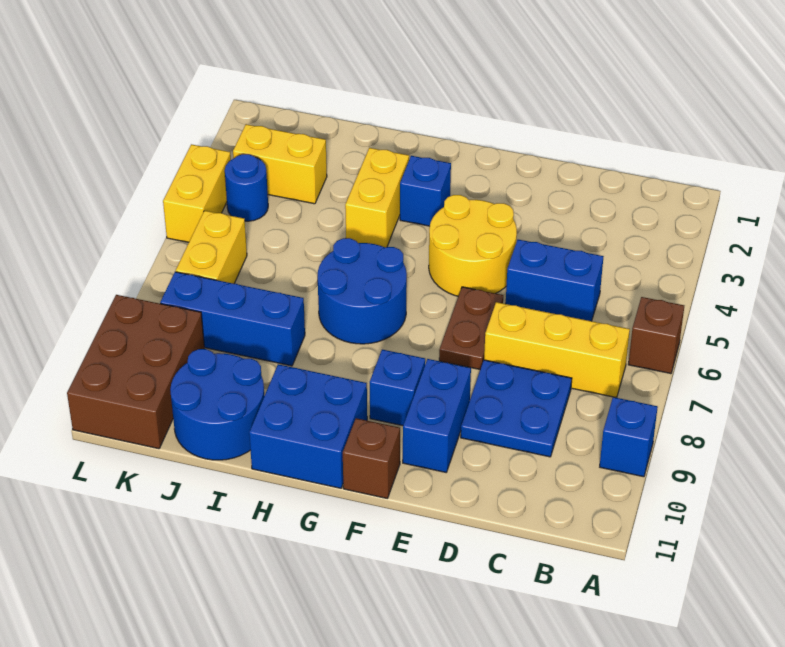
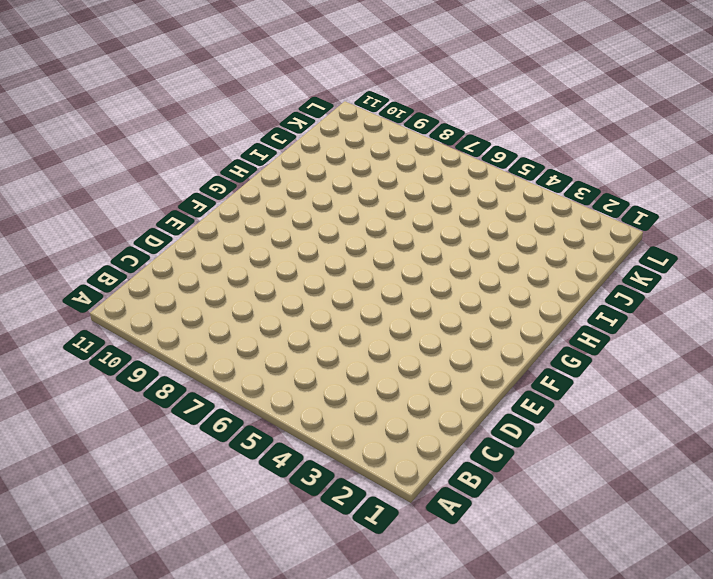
none -> brown 1x1 brick [628,297,684,374]
none -> blue 1x1 brick [600,397,658,477]
none -> yellow 1x3 brick [484,302,630,398]

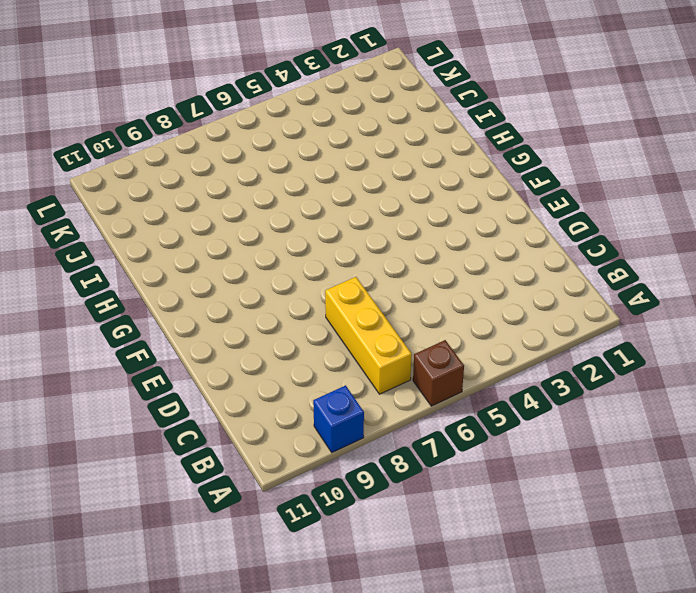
none -> blue 1x2 brick [506,240,604,321]
none -> blue 2x2 plate [461,360,572,457]
none -> yellow 2x2 round brick [429,195,517,296]

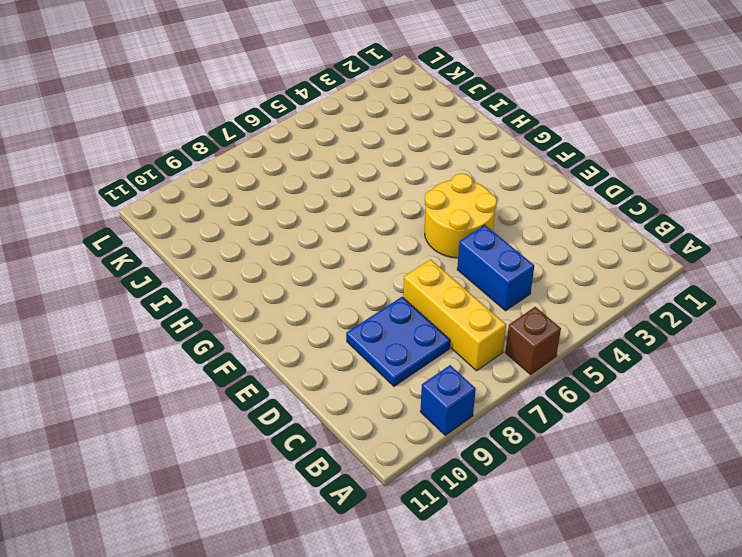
none -> brown 1x2 plate [439,287,503,369]
none -> blue 1x2 brick [403,359,471,472]
none -> blue 1x1 brick [370,350,425,426]

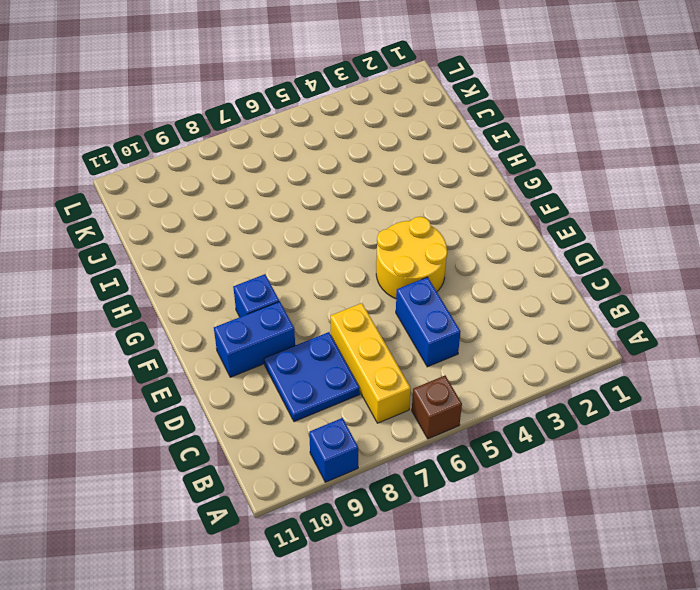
none -> brown 1x2 plate [439,287,503,369]
none -> brown 1x1 brick [343,418,400,498]
none -> blue 1x1 brick [400,156,451,226]

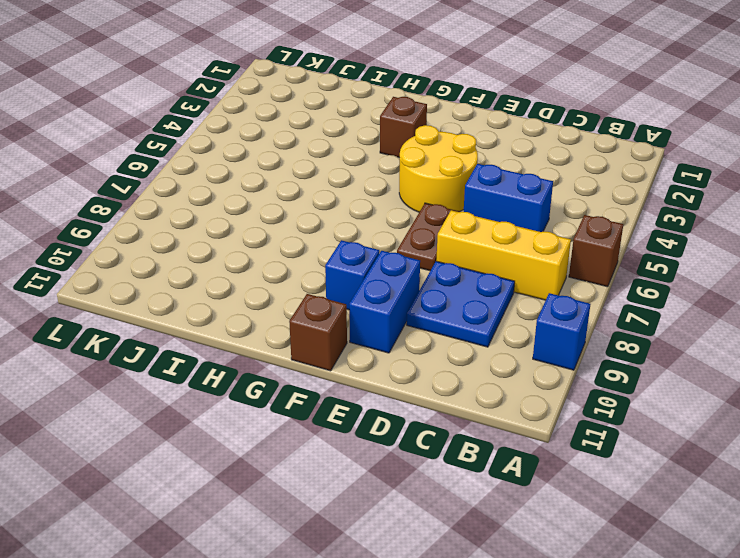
brown 1x1 brick [380,97,427,158] -> blue 1x1 brick [400,156,451,226]
none -> blue 2x2 round brick [318,238,407,344]
none -> blue 2x2 brick [249,364,367,488]
none -> yellow 1x2 brick [345,148,409,248]

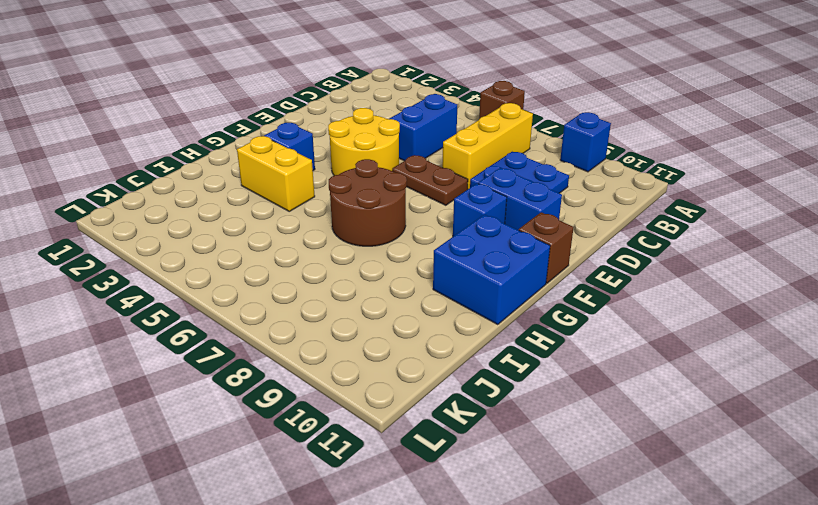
brown 2x2 round brick [329,159,407,246] -> blue 2x2 round brick [318,238,407,344]
none -> blue 1x3 brick [160,272,305,366]
none -> blue 2x2 round brick [170,349,264,460]
none -> yellow 1x2 brick [233,124,327,204]

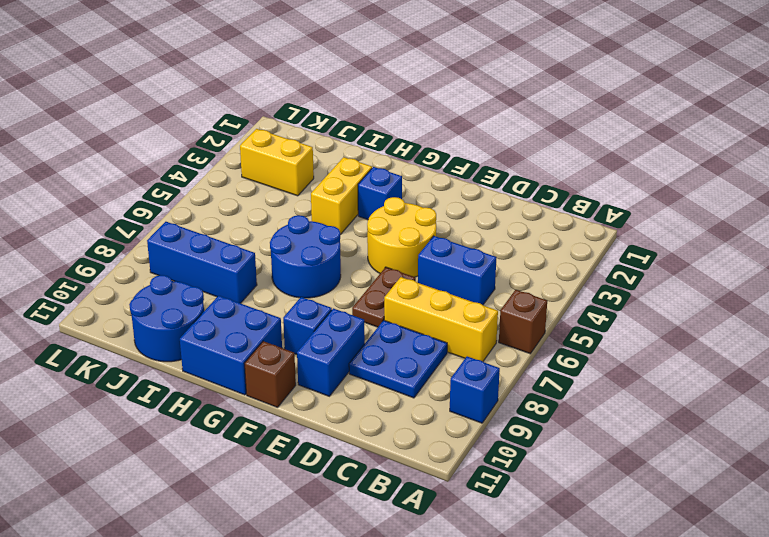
none -> blue 1x1 round brick [225,154,268,221]
none -> yellow 1x2 brick [176,211,247,284]
none -> brown 2x3 brick [67,295,204,449]

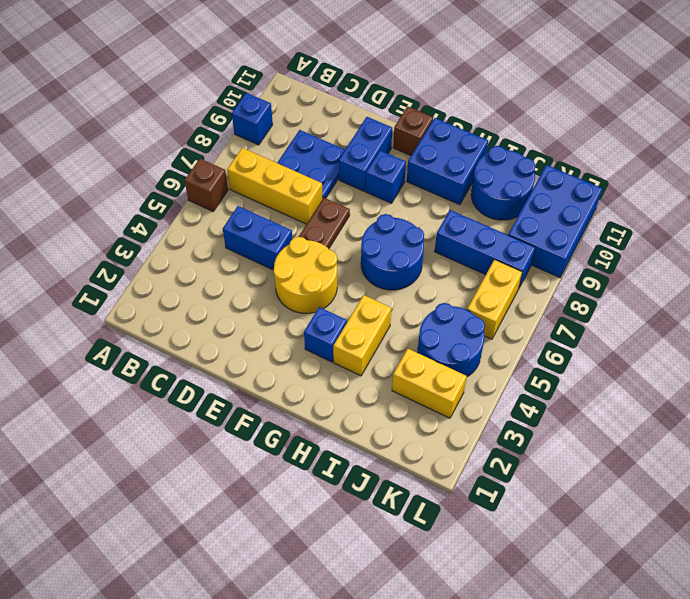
blue 2x2 round brick [418,303,485,377] -> blue 1x1 round brick [225,154,268,221]
blue 2x3 brick [508,165,602,278] -> brown 2x3 brick [67,295,204,449]
none -> yellow 1x2 brick [163,144,231,242]

